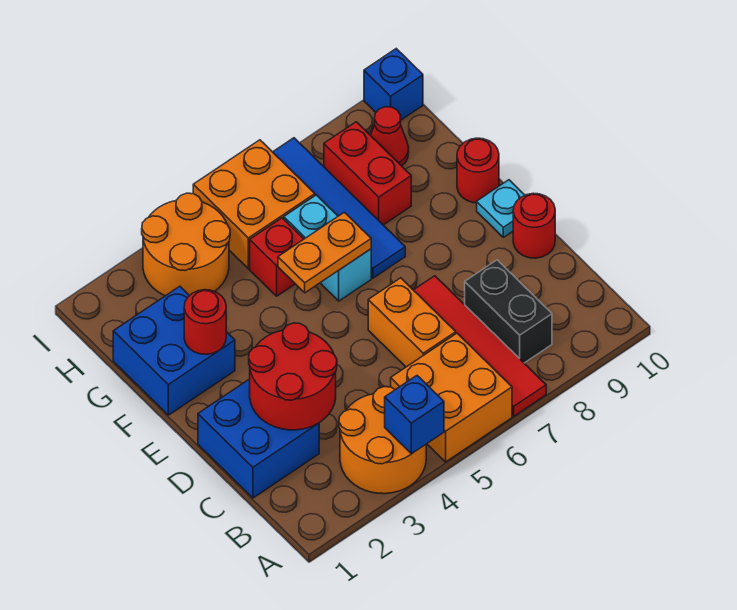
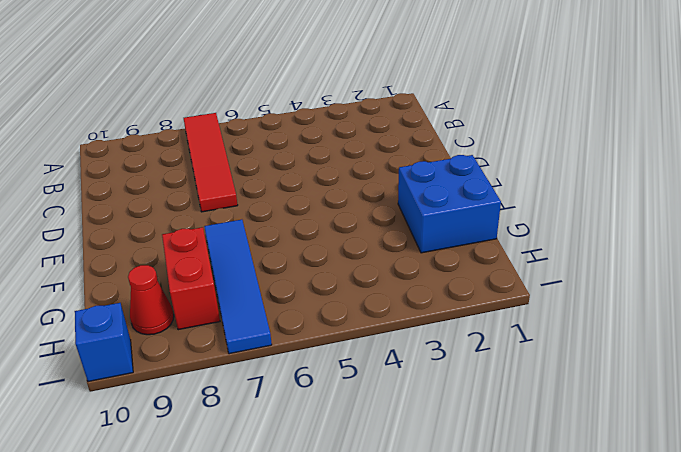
none -> orange 2x2 round brick [339,387,426,494]
none -> orange 2x2 brick [391,333,512,462]
none -> black 1x2 brick [465,260,552,363]

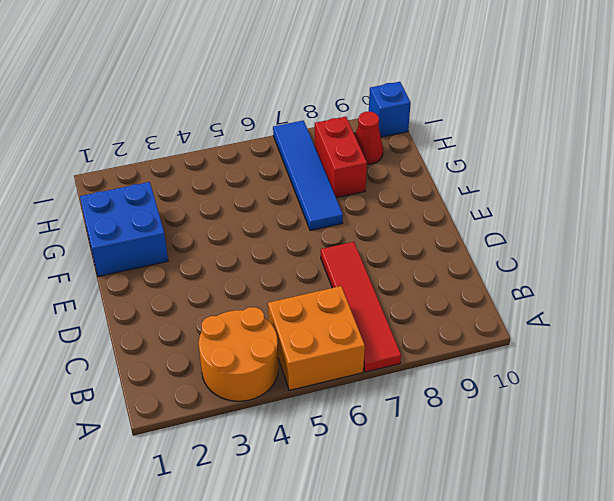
none -> black 1x2 brick [465,260,552,363]
none -> blue 2x2 brick [198,379,319,498]
none -> orange 1x2 brick [368,278,456,367]

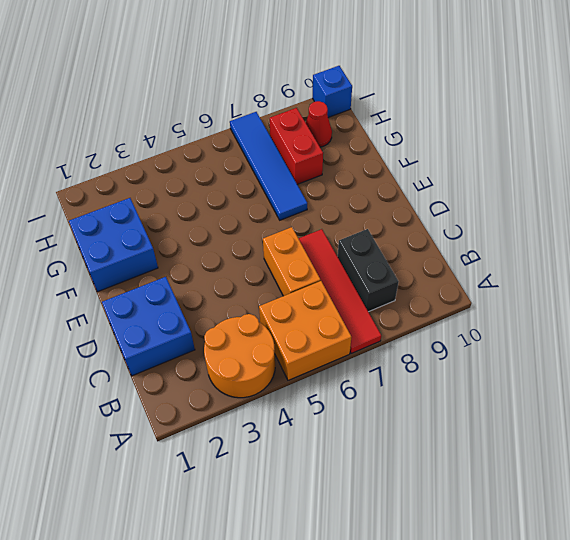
none -> red 1x1 round brick [513,193,555,258]
none -> cyan 1x1 plate [477,180,525,237]
none -> cyan 1x2 brick [284,195,371,301]

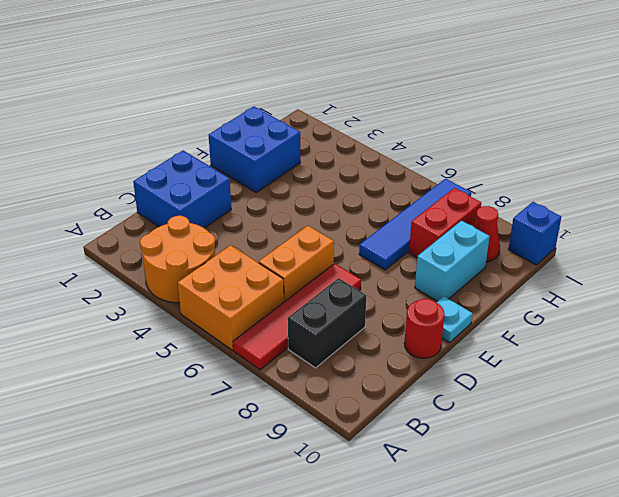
cyan 1x2 brick [415,221,490,301] -> cyan 1x2 brick moved to [284,195,371,301]
none -> red 1x1 round brick [457,138,499,203]
none -> red 1x1 brick [250,218,304,296]
none -> orange 2x2 round brick [142,193,230,296]

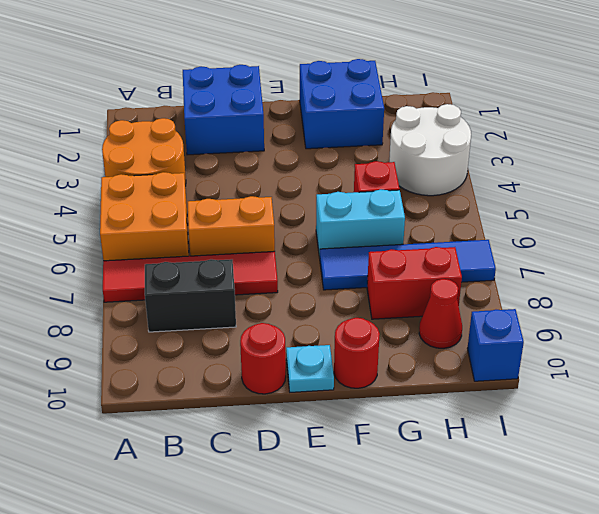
white 2x2 round brick [389,104,471,196] -> orange 2x2 round brick [142,193,230,296]
none -> orange 2x2 brick [193,140,315,269]
none -> blue 1x1 brick [385,376,444,454]
none -> red 2x2 round brick [249,323,337,430]

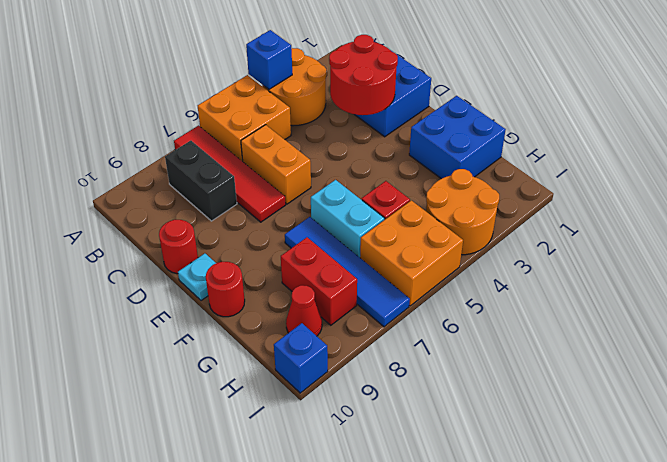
none -> red 1x1 round brick [184,290,226,354]
none -> orange 1x2 plate [278,212,371,293]

